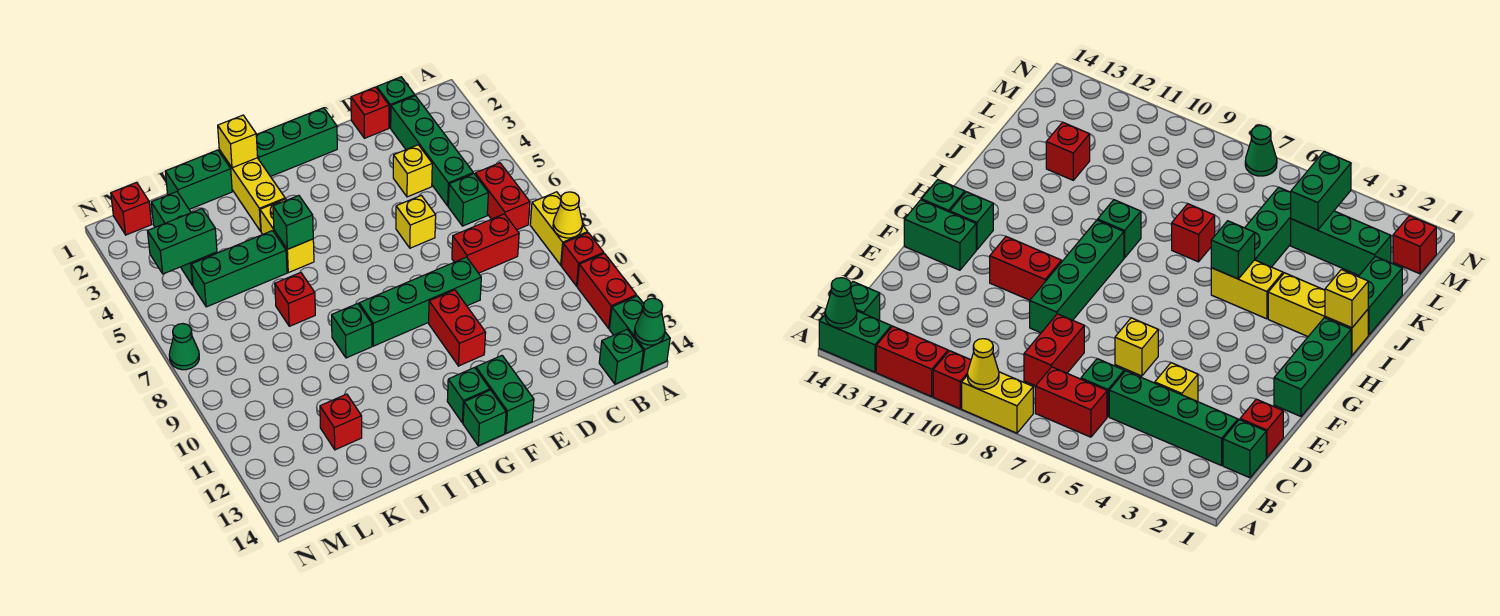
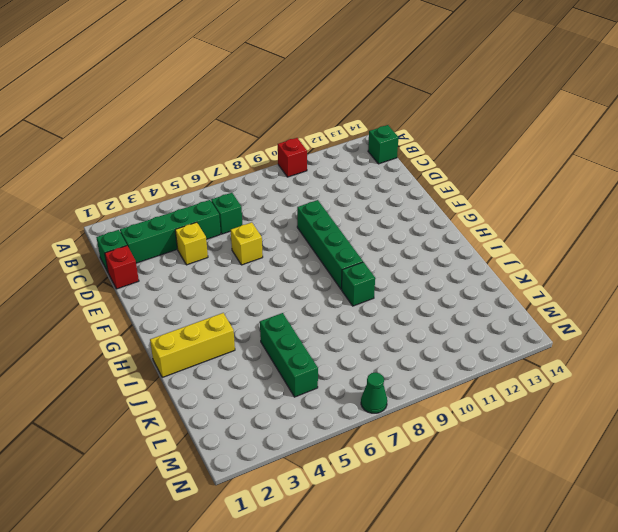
none -> yellow 1x2 brick [530,192,588,265]
none -> red 1x2 brick [577,254,636,328]
none -> green 1x2 brick [609,296,670,372]
none -> red 1x2 brick [475,163,530,230]

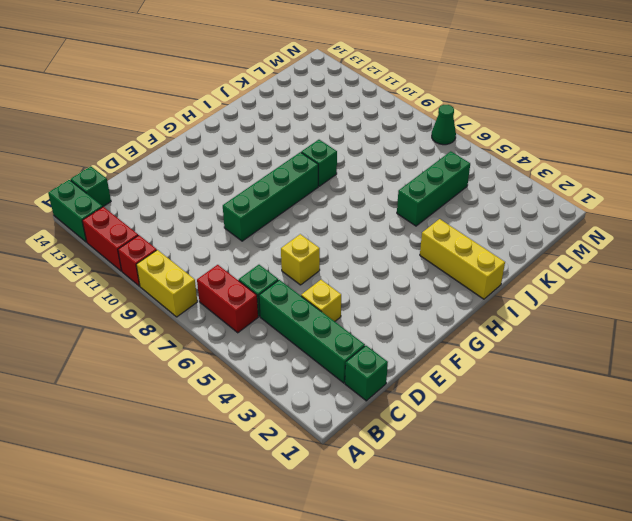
none -> red 1x2 brick [452,214,519,273]
none -> red 1x1 brick [351,87,389,138]
none -> green 1x3 brick [256,108,337,177]
none -> red 1x2 brick [429,290,486,366]

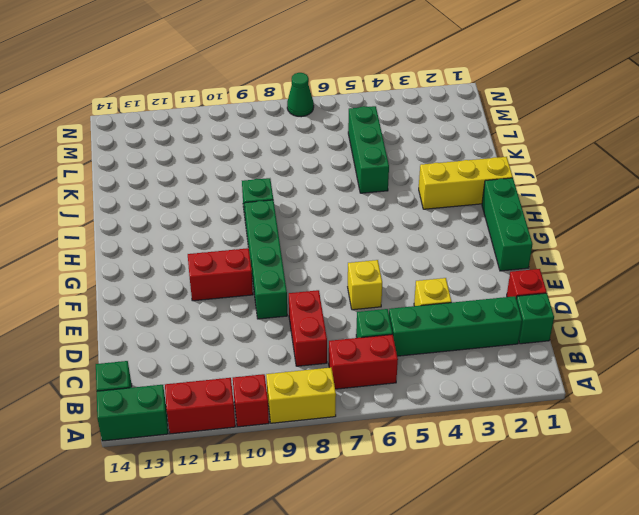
none -> green 1x2 brick [476,356,534,433]
none -> green 1x1 brick [447,368,490,423]
none -> green 1x1 brick [463,390,506,446]
none -> yellow 1x2 brick [260,199,314,273]

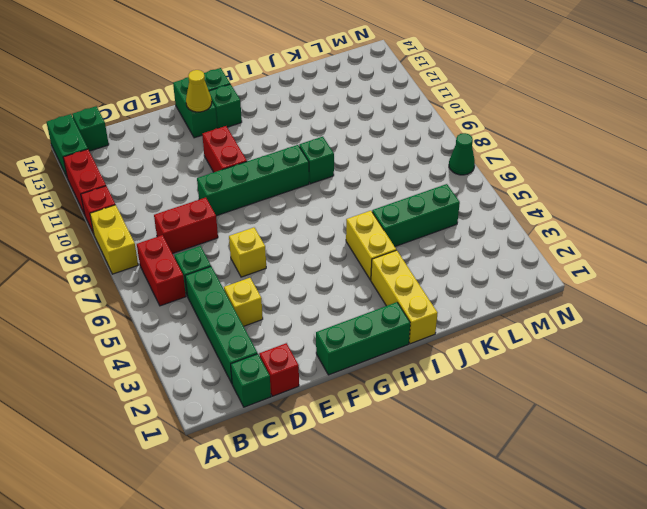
yellow 1x1 cone [186,70,212,112] -> yellow 1x1 cone moved to [553,192,583,238]
none -> green 1x2 brick [165,150,232,209]
none -> red 1x1 brick [275,272,315,326]
none -> red 1x1 brick [320,394,362,450]
none -> green 1x3 brick [151,192,217,286]

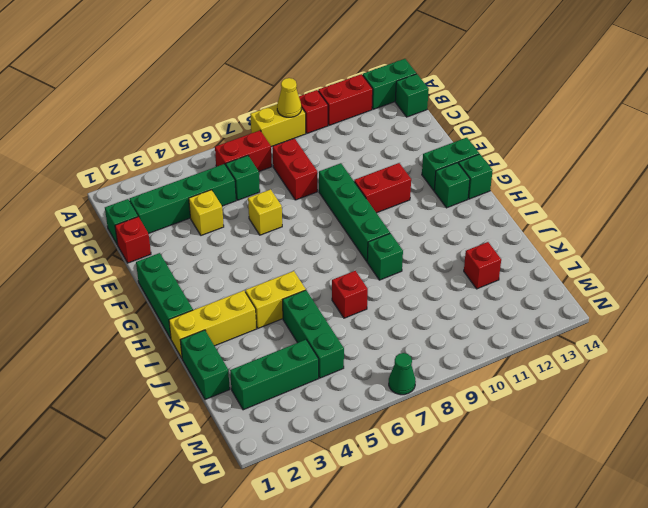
none -> red 1x1 brick [111,182,152,235]
none -> green 1x1 cone [634,298,665,345]
none -> yellow 1x1 brick [218,115,258,168]
none -> green 1x1 brick [273,196,313,249]

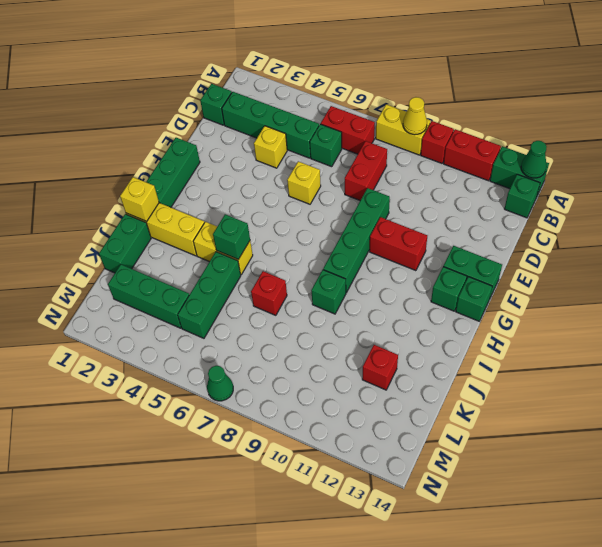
none -> red 1x1 brick [351,87,389,138]
none -> red 1x1 brick [111,182,152,235]
none -> green 1x2 brick [148,209,217,274]

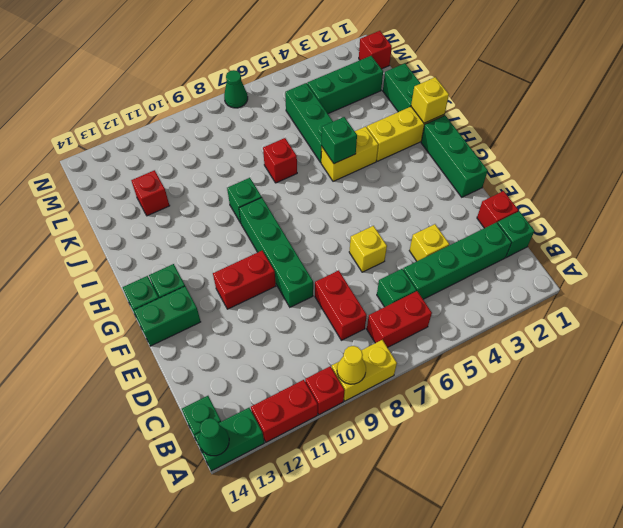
none -> green 1x2 brick [148,209,217,274]

